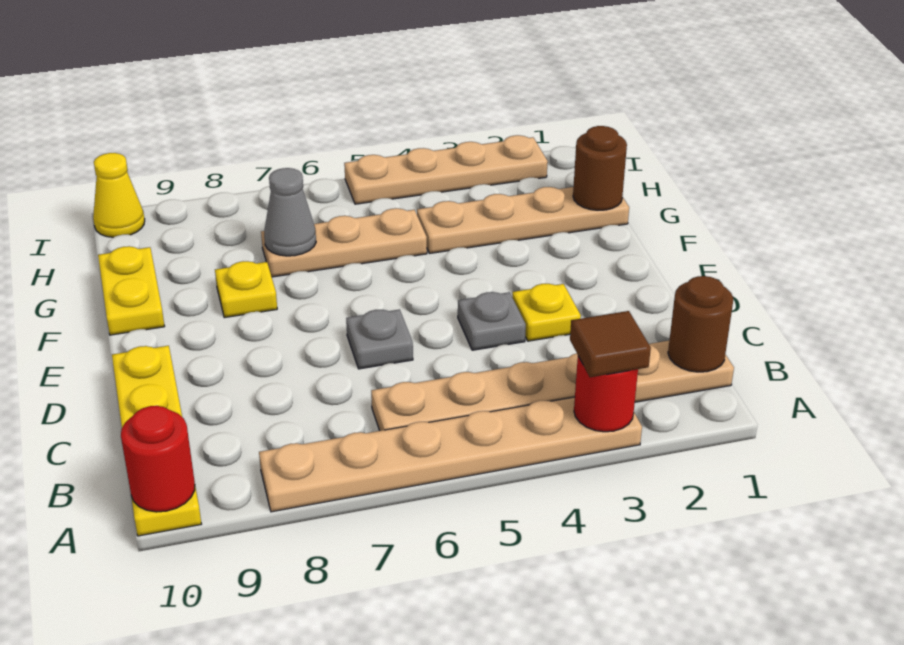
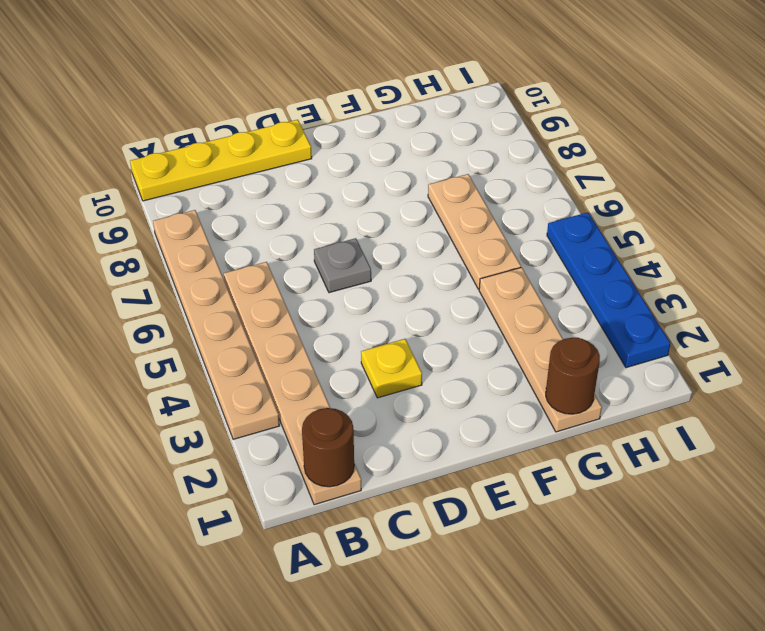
blue 1x4 plate [547,212,670,368] -> tan 1x4 plate [344,135,548,204]
none -> grey 1x1 plate [458,292,526,350]
none -> yellow 1x1 plate [215,261,277,318]
none -> yellow 1x2 plate [98,246,165,335]

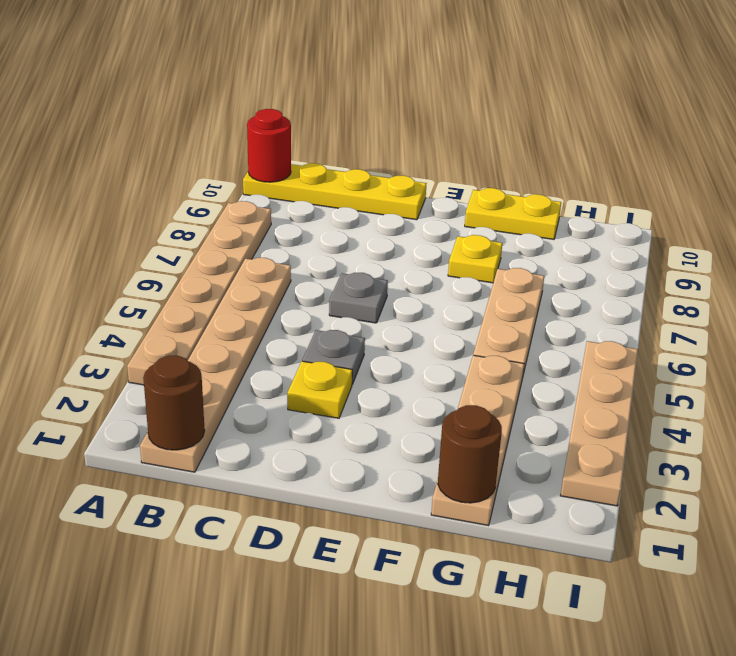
none -> yellow 1x1 cone [93,153,145,237]
none -> red 1x1 round brick [574,356,638,432]
none -> grey 1x1 cone [264,168,316,256]

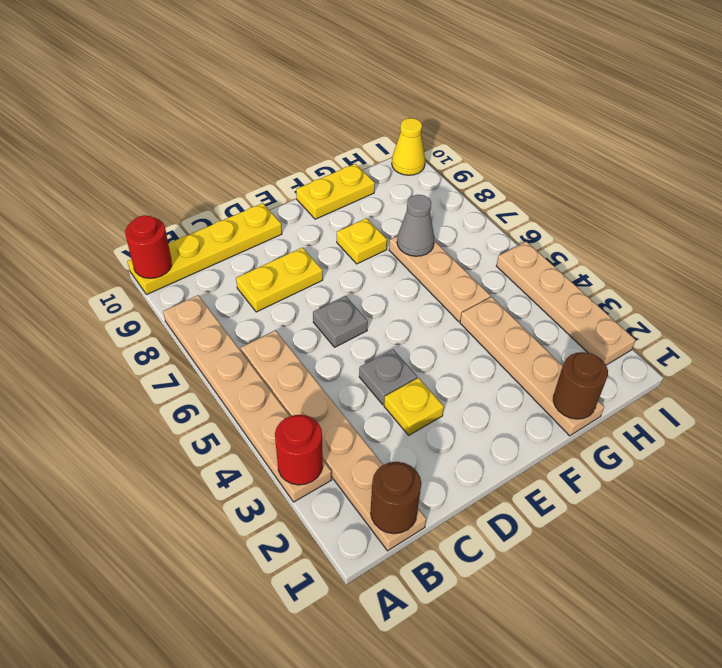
yellow 1x2 plate [236,248,323,312] -> none
none -> brown 1x1 tile [570,311,651,377]

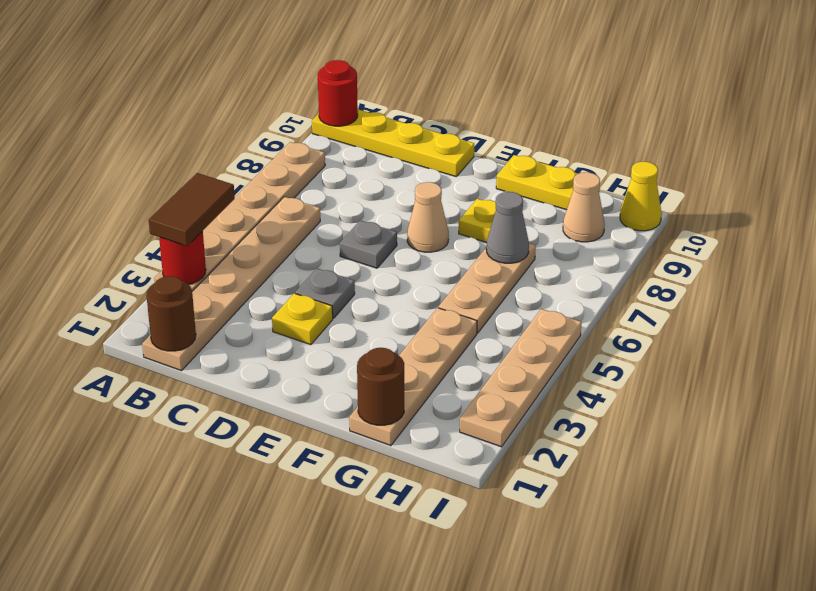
brown 1x2 tile [149,173,235,246] -> brown 1x1 tile [570,311,651,377]
tan 1x1 cone [407,182,449,252] -> none
tan 1x1 cone [563,172,605,242] -> none

